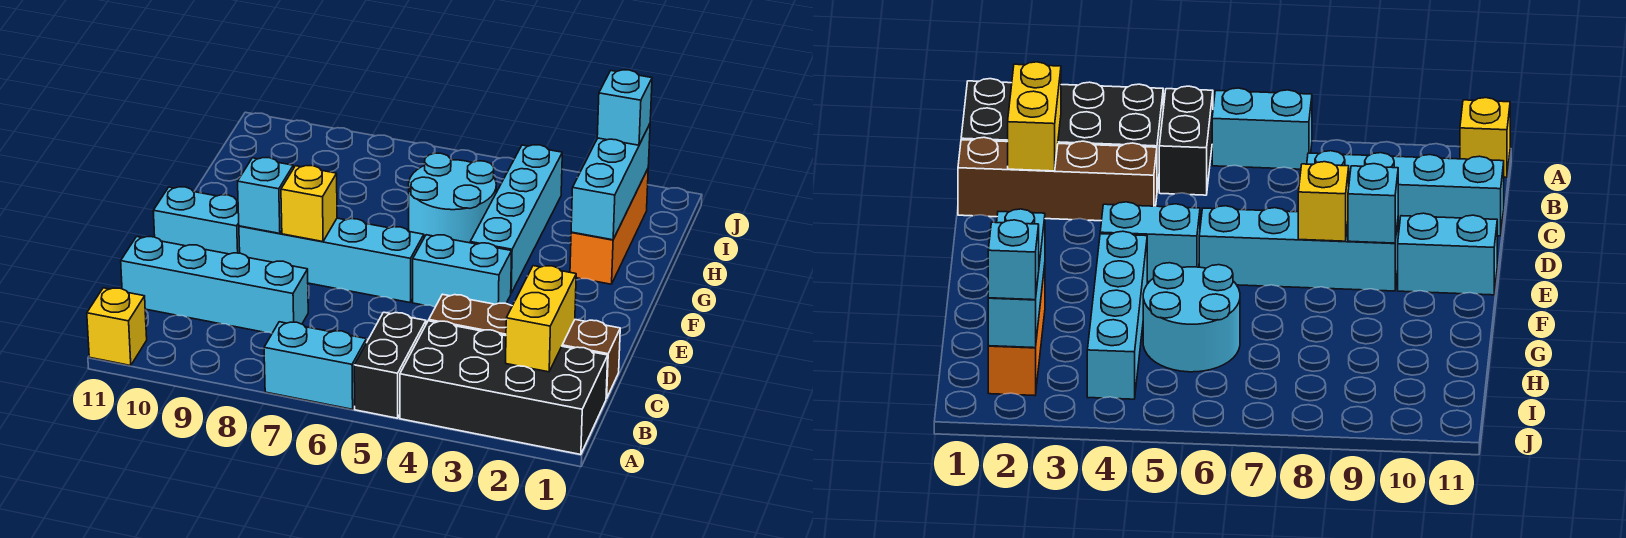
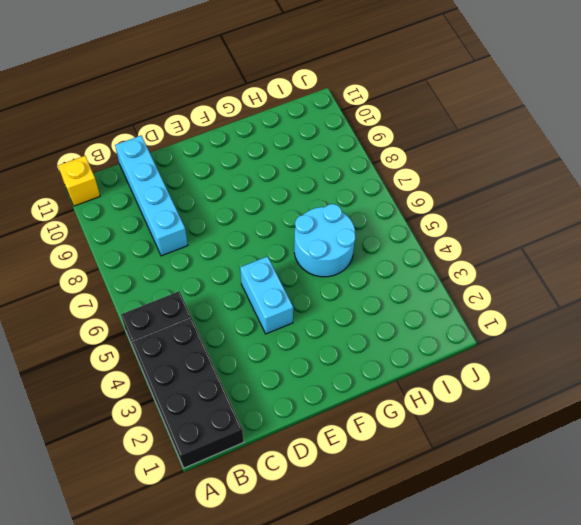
none -> cyan 1x2 brick [264,322,366,409]
none -> brown 1x4 brick [429,294,620,399]
none -> cyan 1x4 brick [239,218,424,302]

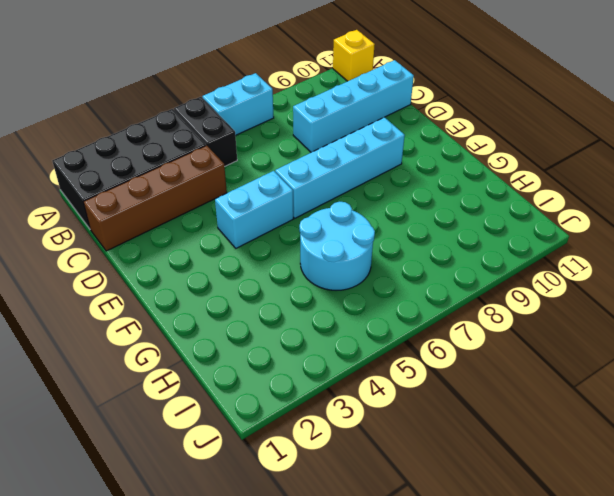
none -> cyan 1x2 brick [153,187,240,254]
none -> cyan 1x4 brick [470,145,562,293]
none -> orange 1x3 brick [570,169,648,284]

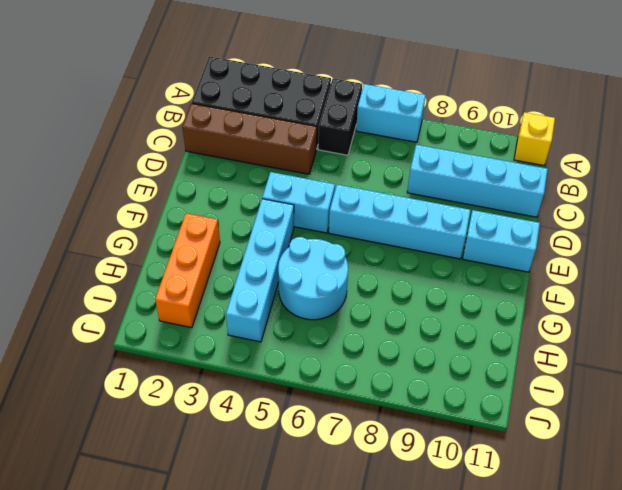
none -> yellow 1x2 brick [506,266,576,372]
none -> yellow 1x1 brick [281,166,337,242]
none -> cyan 1x1 brick [238,158,293,233]

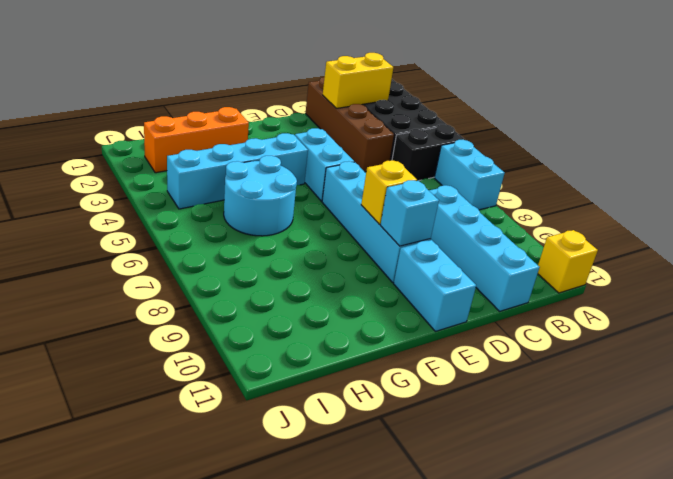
none -> cyan 1x3 brick [571,124,650,240]
none -> cyan 1x1 brick [597,70,652,145]

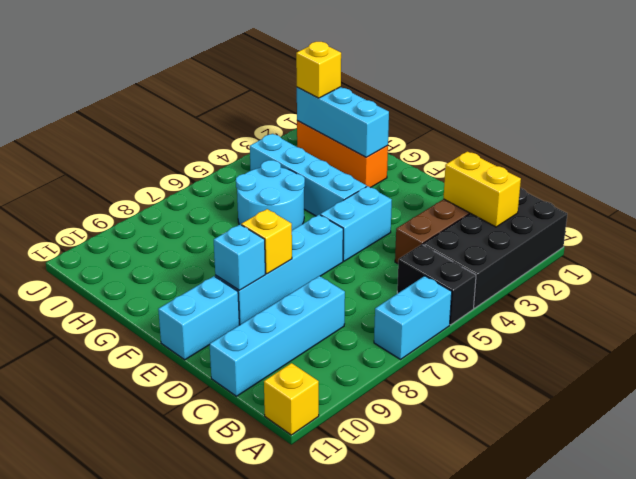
yellow 1x1 brick [296,42,341,98] -> cyan 1x1 brick [597,70,652,145]

